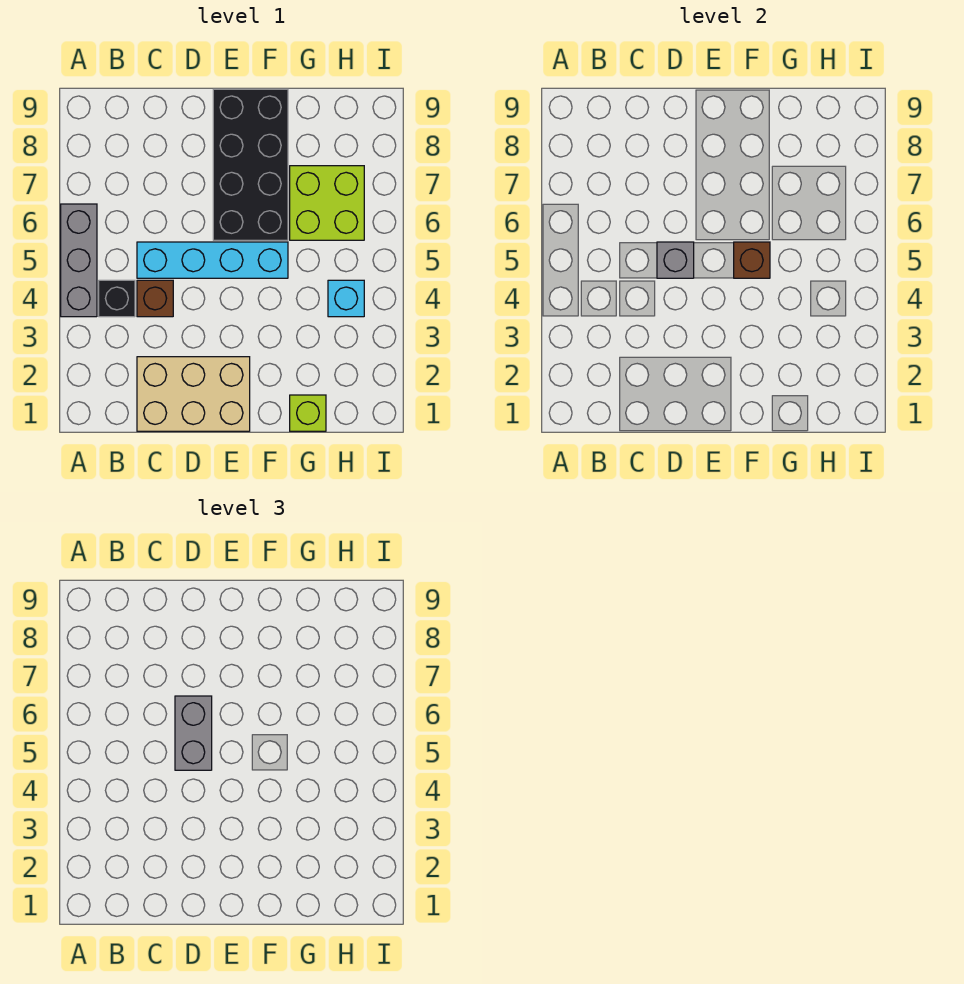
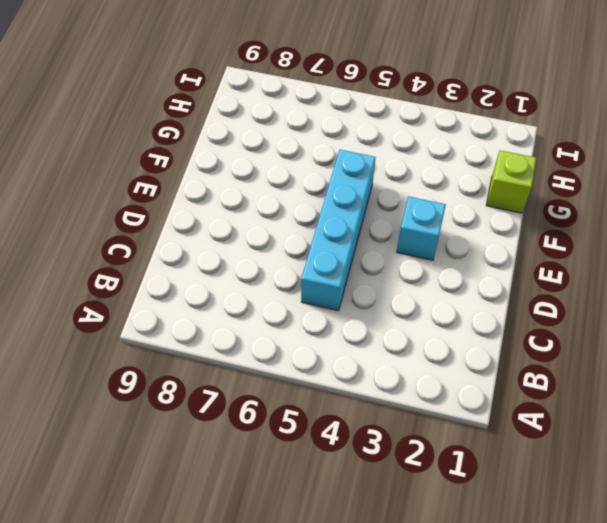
cyan 1x1 brick [397,197,446,260] -> cyan 1x1 brick moved to [328,280,364,317]
none -> grey 1x3 brick [61,204,97,317]
none -> black 1x1 brick [99,280,135,317]
none -> tan 2x3 brick [137,357,250,431]

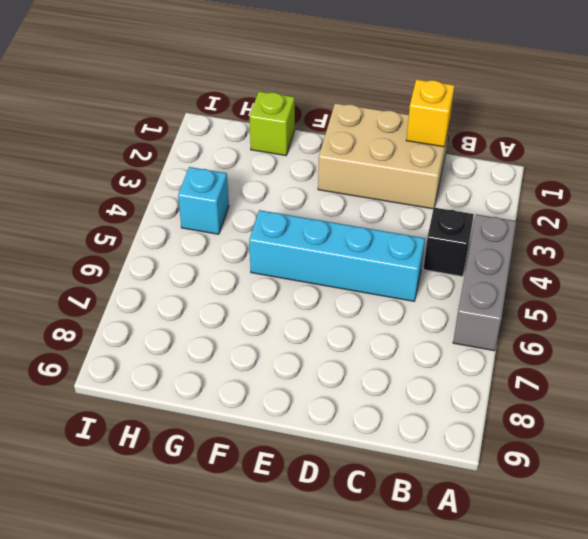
yellow 1x1 brick [406,79,455,147] -> none
none -> brown 1x1 brick [137,280,173,317]
none -> black 2x4 brick [213,89,288,240]
none -> lime 2x2 brick [290,166,364,240]

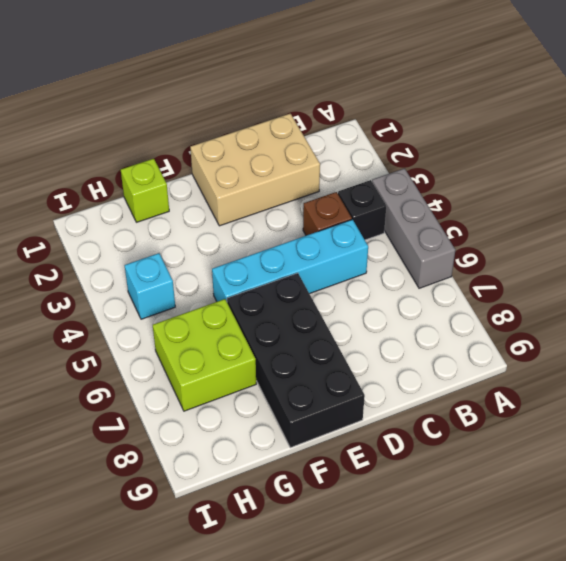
none -> grey 1x1 brick [657,242,694,278]
none -> brown 1x1 brick [734,242,770,278]
none -> grey 1x2 brick [175,696,212,770]

